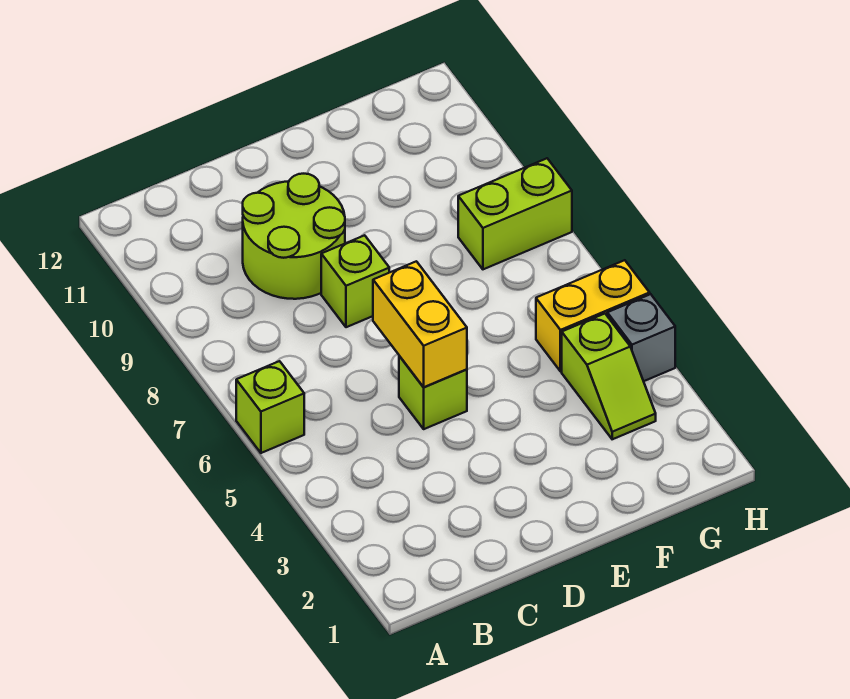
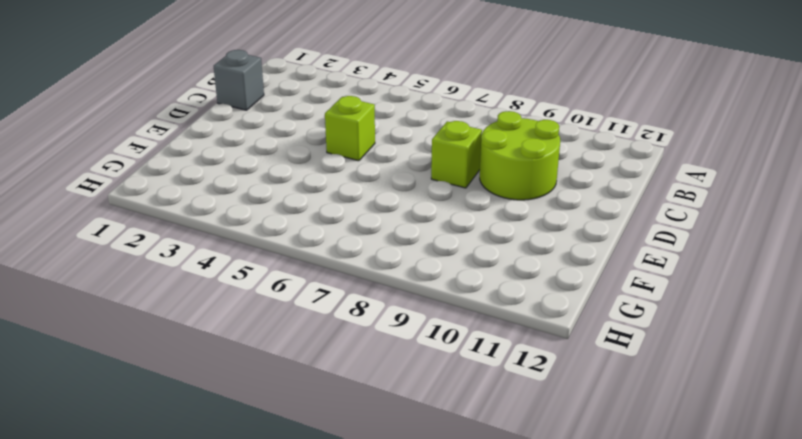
grey 1x1 brick [214,50,264,110] -> grey 1x1 brick moved to [607,294,675,381]
none -> lime 1x1 brick [236,361,304,453]
none -> lime 1x2 slope [562,314,656,439]

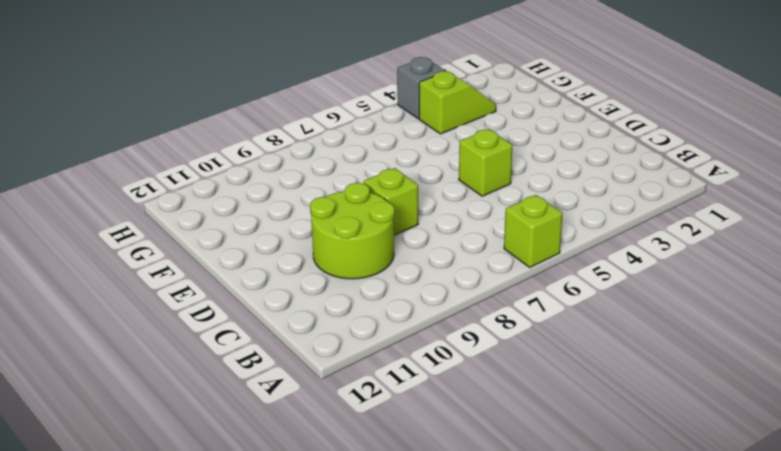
none -> yellow 1x2 brick [536,260,650,371]
none -> lime 1x2 brick [458,158,572,269]

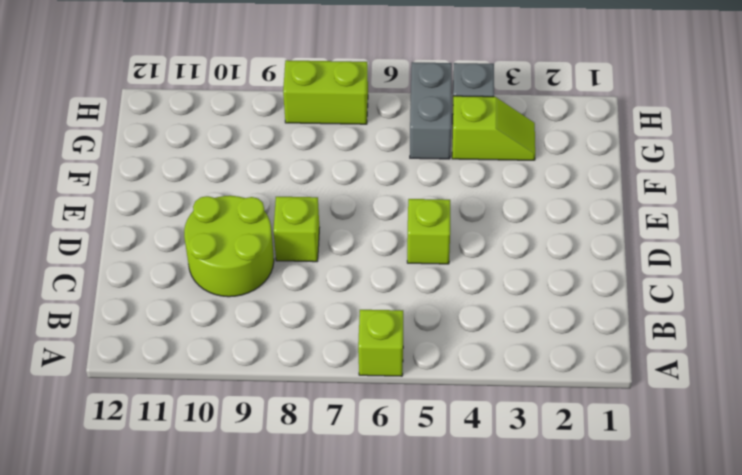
grey 1x2 brick [410,62,452,159] -> yellow 1x2 brick [536,260,650,371]
lime 1x2 brick [283,60,368,124] -> lime 1x2 brick turned to [458,158,572,269]
none -> yellow 1x2 brick [373,261,467,387]

